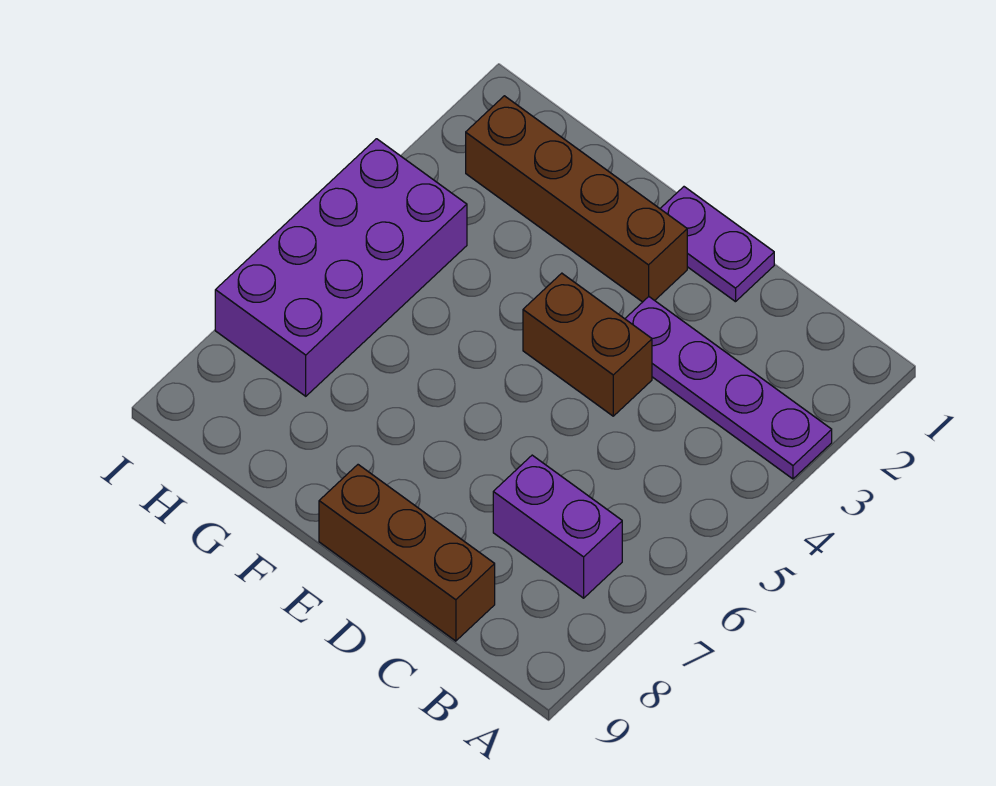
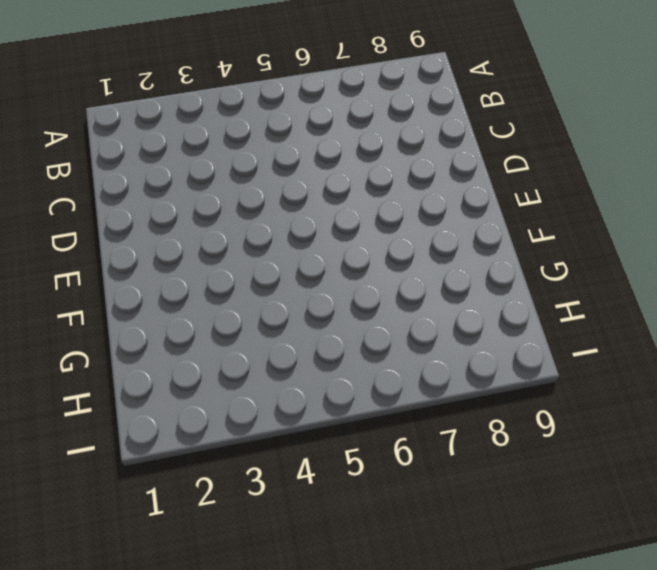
none -> purple 1x4 plate [625,297,832,479]
none -> purple 1x2 brick [493,455,622,598]

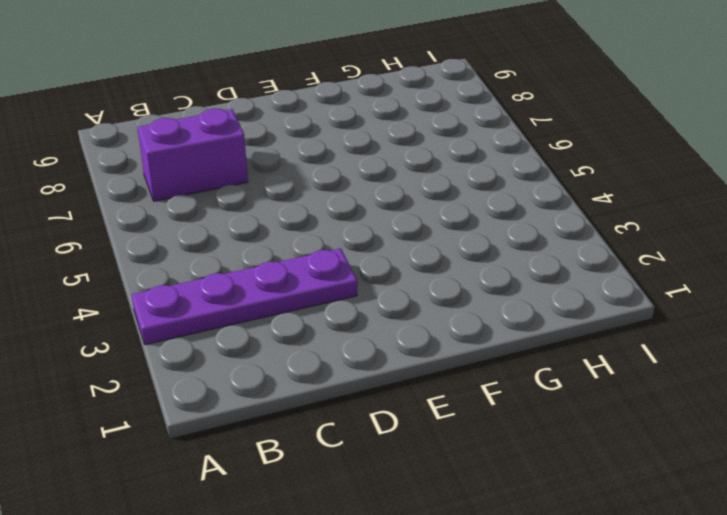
none -> brown 1x3 brick [319,465,495,641]
none -> purple 1x2 plate [660,187,774,302]

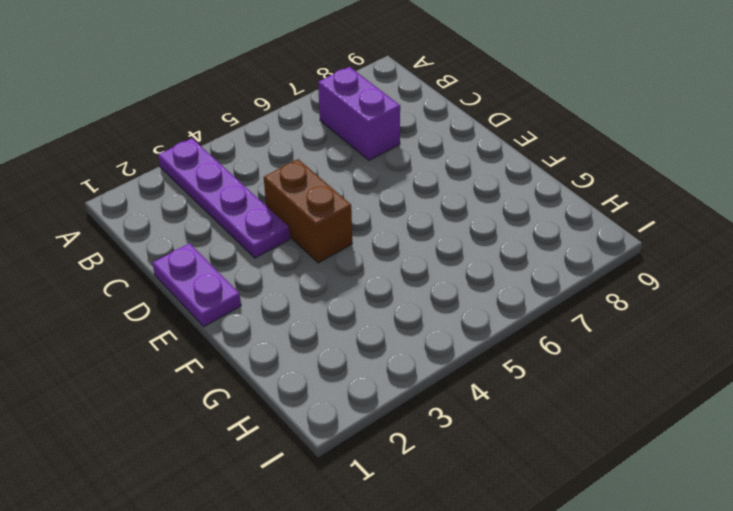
none -> brown 1x3 brick [319,465,495,641]
none -> brown 1x4 brick [466,96,687,302]

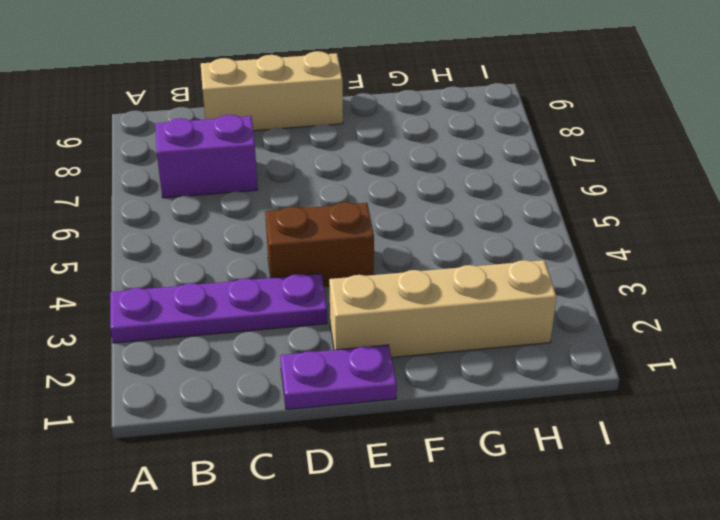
tan 1x3 brick [201,51,343,131] -> brown 1x3 brick [319,465,495,641]
tan 1x4 brick [329,260,556,357] -> brown 1x4 brick [466,96,687,302]
none -> purple 2x4 brick [215,139,467,396]

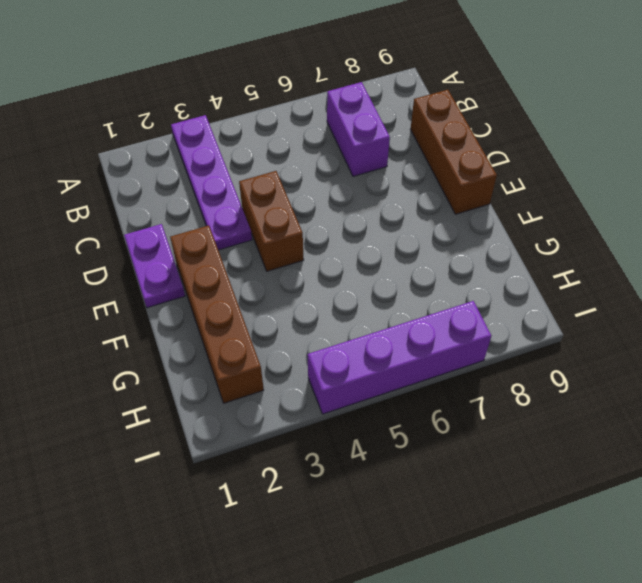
purple 1x4 brick [307,301,491,414] -> purple 2x4 brick [215,139,467,396]

